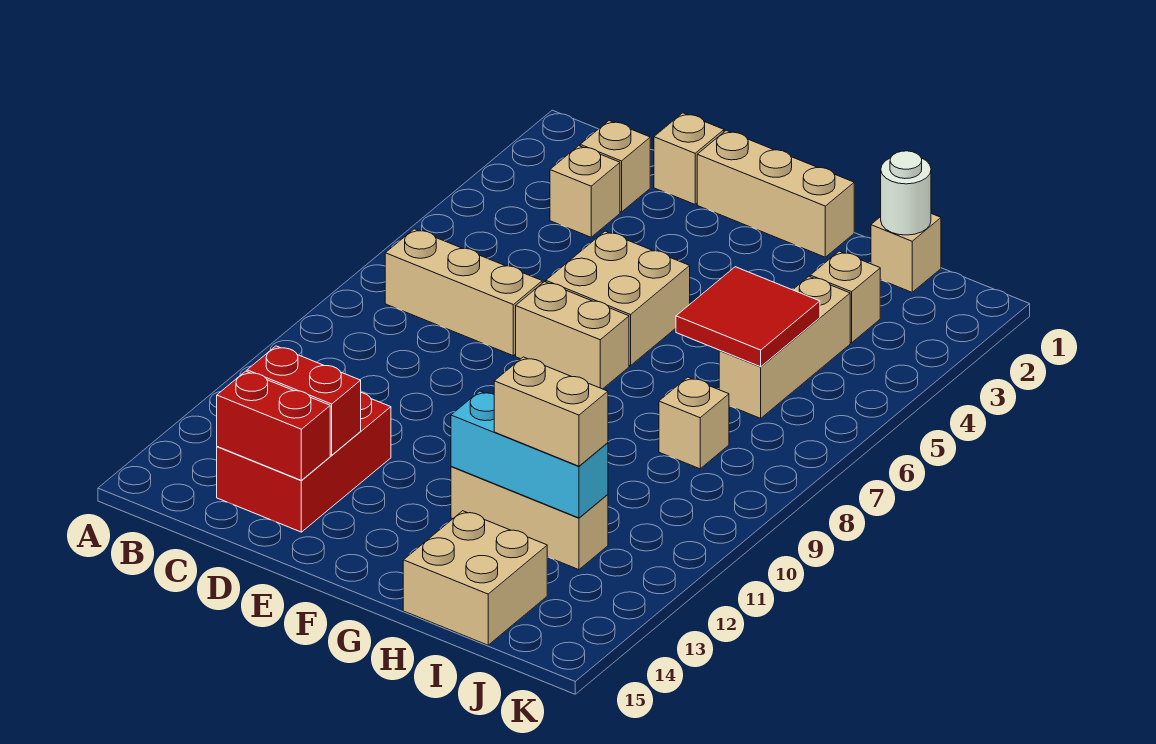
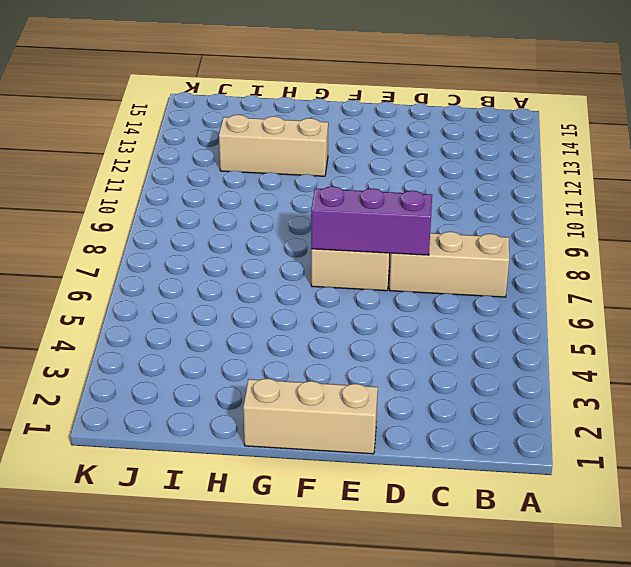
purple 1x3 brick [311,186,432,255] -> none
none -> tan 1x1 brick [580,121,650,212]
none -> tan 1x1 brick [550,146,620,237]
none -> red 2x3 brick [217,393,391,532]

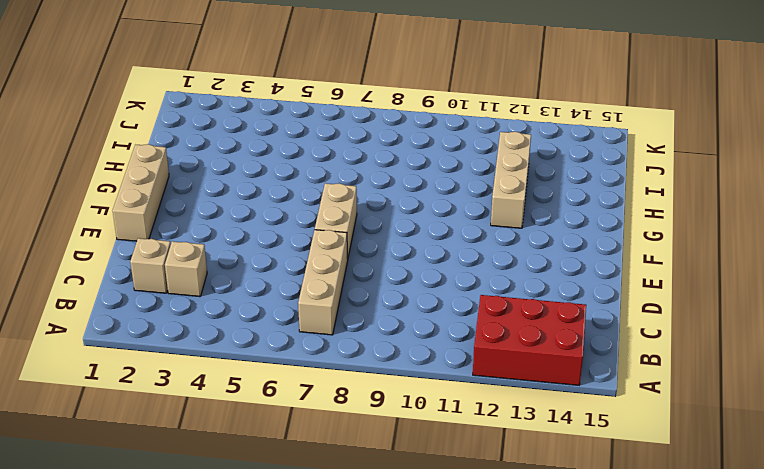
red 2x3 brick [473,295,586,385] -> red 2x3 brick moved to [217,393,391,532]
none -> tan 1x1 brick [654,113,724,204]
none -> tan 2x2 brick [546,231,690,366]
none -> tan 2x2 brick [403,511,547,645]

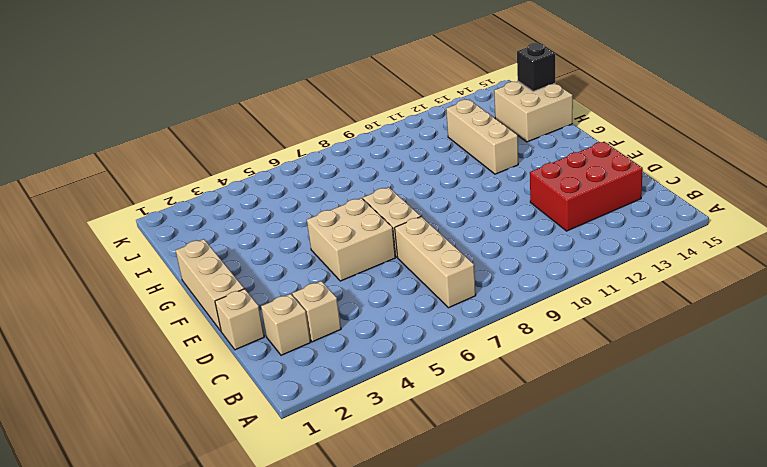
black 1x1 brick [517,43,555,91] -> none
none -> tan 1x1 brick [871,214,941,292]
none -> tan 1x1 brick [810,251,880,343]
none -> tan 1x3 brick [719,277,850,418]

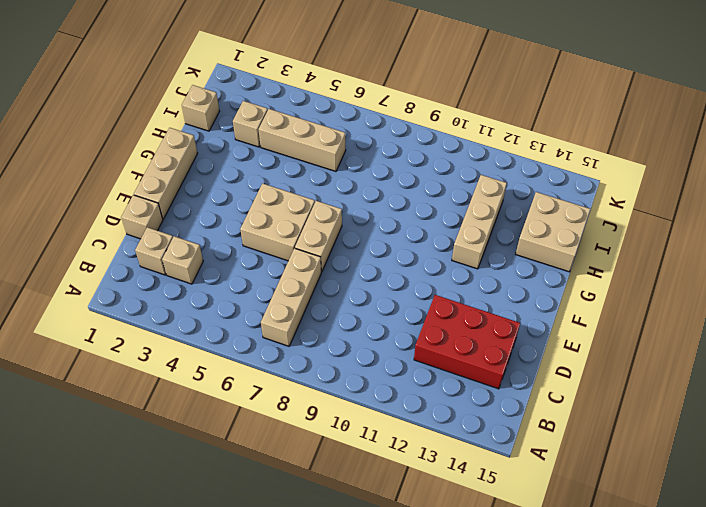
none -> tan 1x1 brick [659,377,729,469]
none -> red 1x2 brick [247,346,361,455]
none -> red 1x2 brick [217,371,330,480]

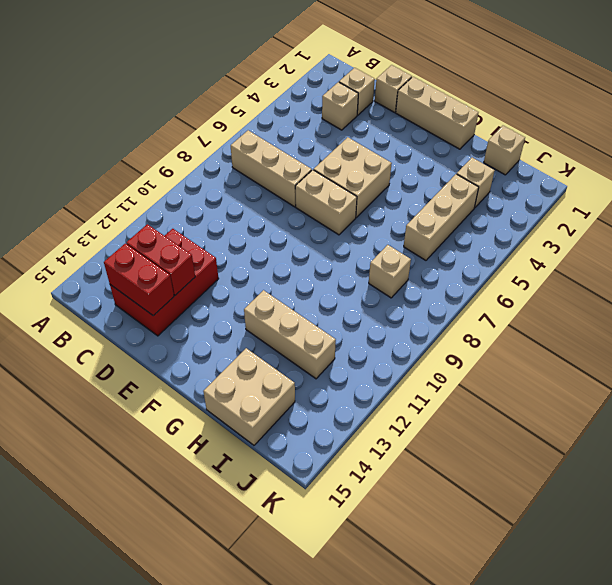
none -> cyan 1x3 brick [451,391,608,518]
none -> red 2x2 tile [676,267,820,367]
none -> white 1x1 round brick [881,151,931,235]

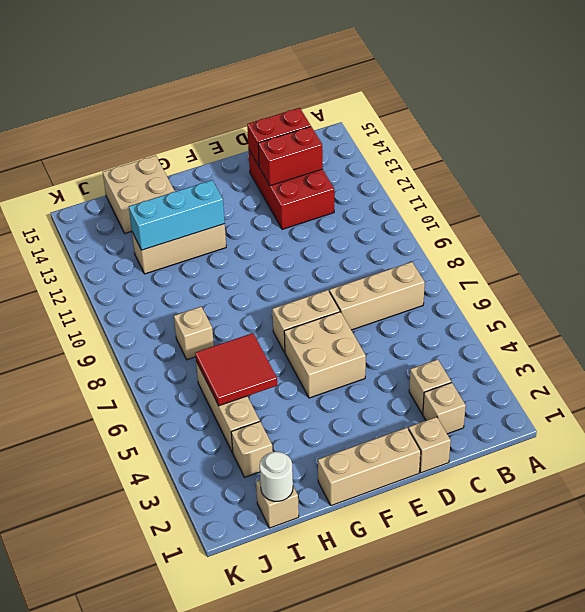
none -> tan 1x2 brick [494,357,608,466]

